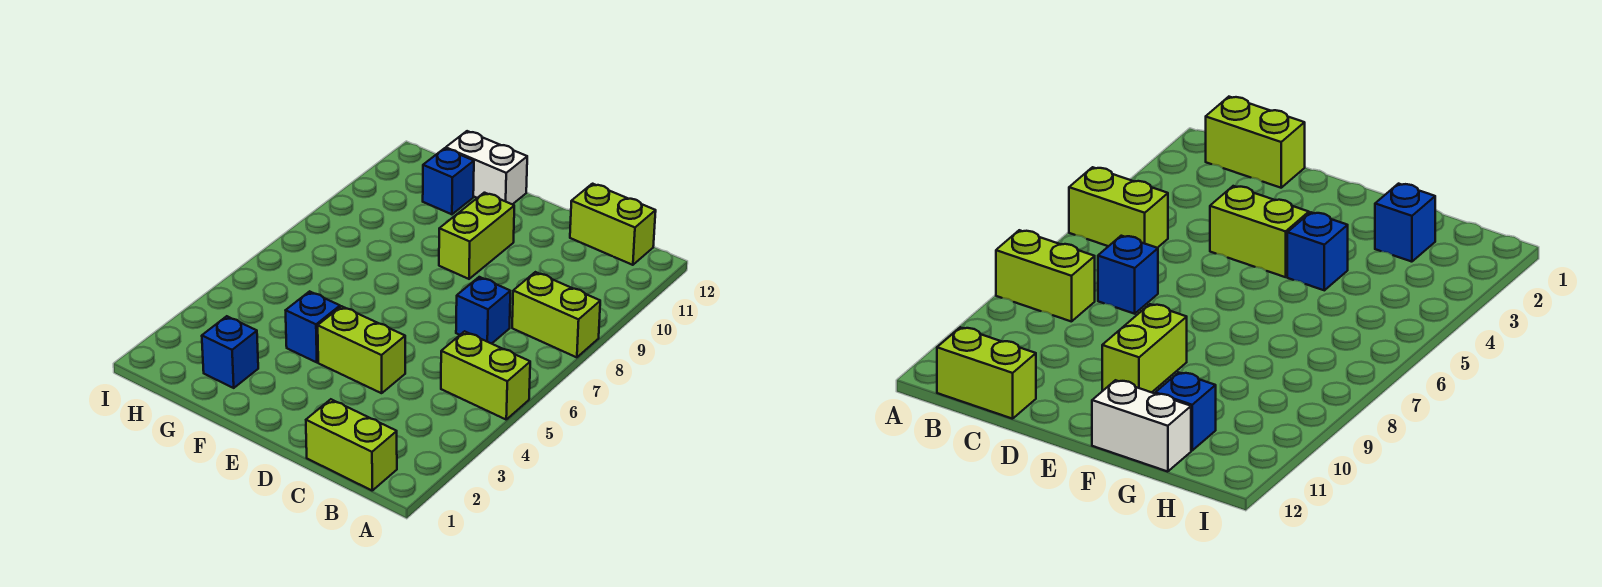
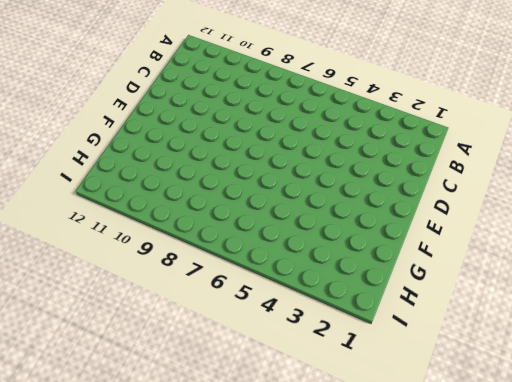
none -> lime 1x2 brick [441,331,530,419]
none -> lime 1x2 brick [512,272,600,357]

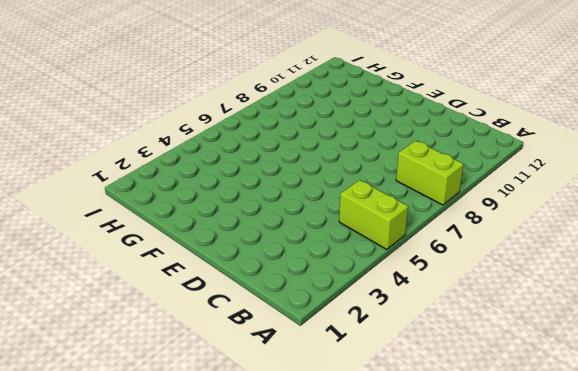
none -> lime 1x2 brick [306,399,397,490]
none -> lime 1x2 brick [570,184,656,265]

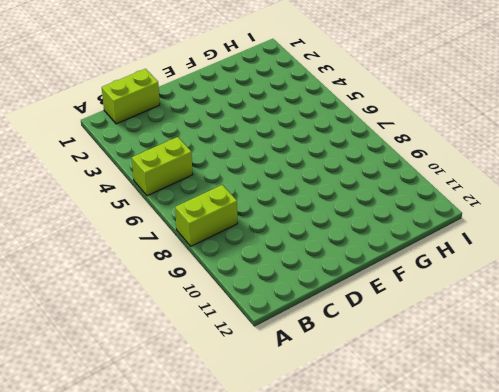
none -> lime 1x2 brick [570,184,656,265]
none -> blue 1x1 brick [456,277,510,344]

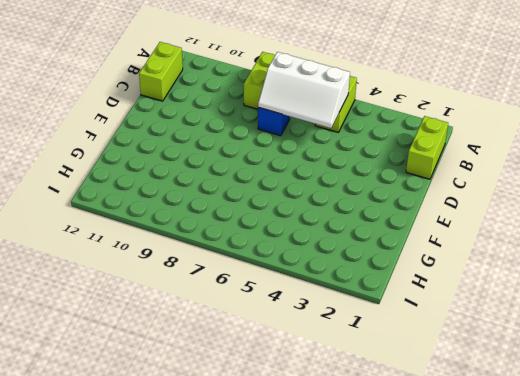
white 2x3 slope [258,52,350,128] -> none
none -> lime 1x2 brick [318,306,405,393]
none -> lime 1x2 brick [439,193,514,279]

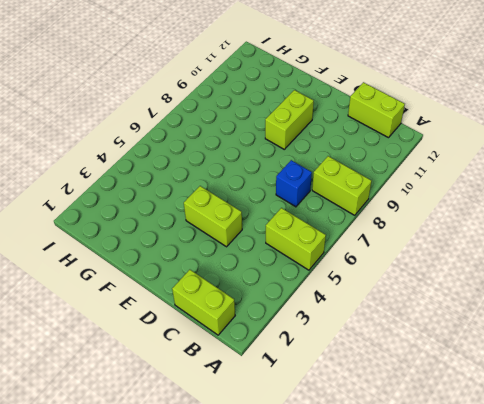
none -> blue 1x1 brick [286,291,340,362]
none -> white 1x2 brick [446,131,527,204]

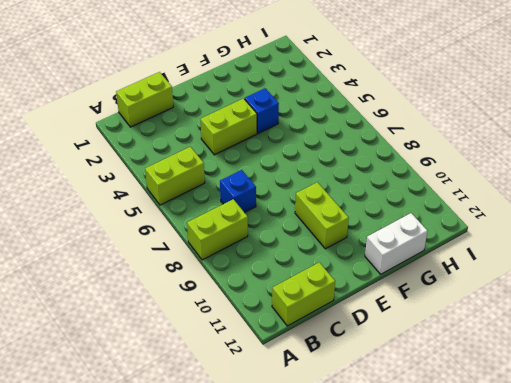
none -> blue 1x1 brick [202,316,258,388]
none -> blue 1x1 brick [423,148,474,214]

